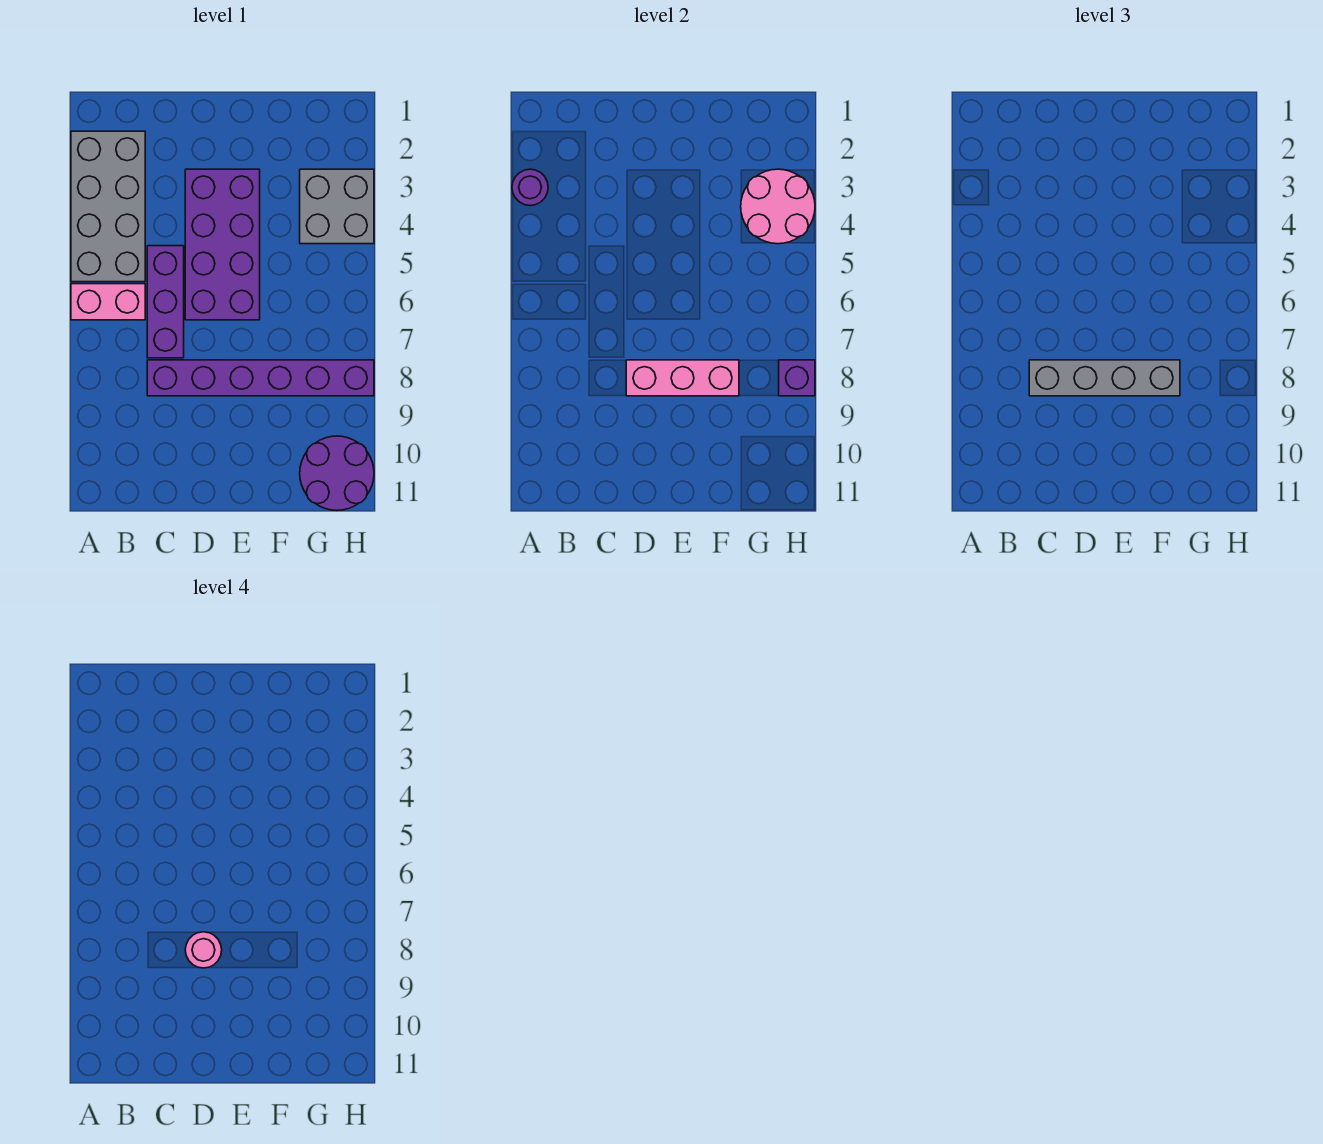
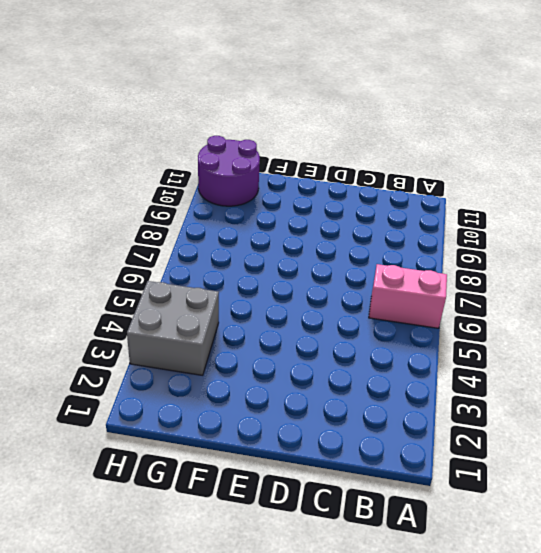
none -> grey 2x4 brick [71,131,145,282]
none -> purple 1x3 brick [147,246,184,358]
none -> purple 1x6 brick [147,360,374,396]

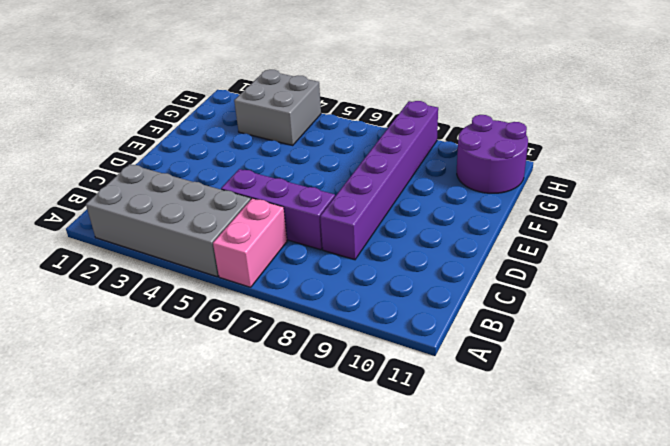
none -> purple 2x4 brick [185,169,260,320]
none -> purple 1x1 round brick [512,169,548,206]
none -> pink 1x3 brick [626,360,739,396]

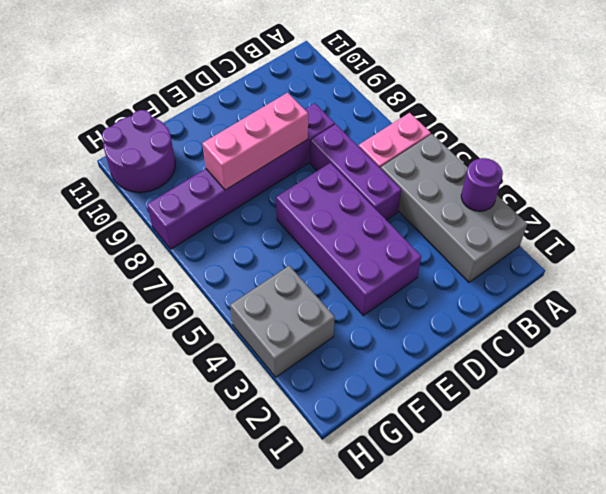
none -> pink 2x2 round brick [741,169,815,244]
none -> purple 1x1 brick [779,360,815,396]
none -> grey 1x4 brick [1029,360,1180,396]

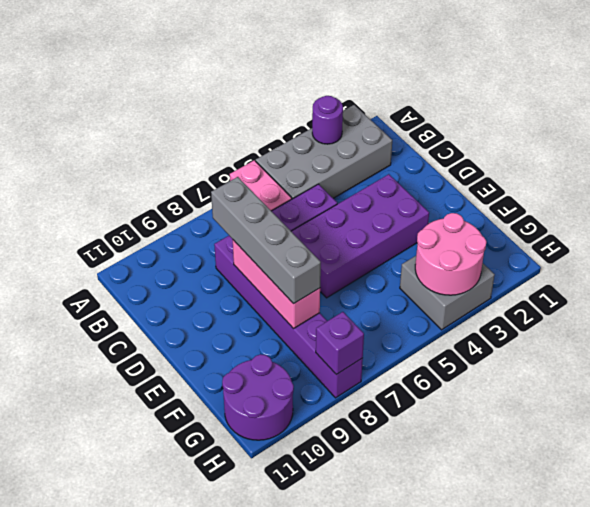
none -> pink 1x1 round brick [185,932,222,968]

